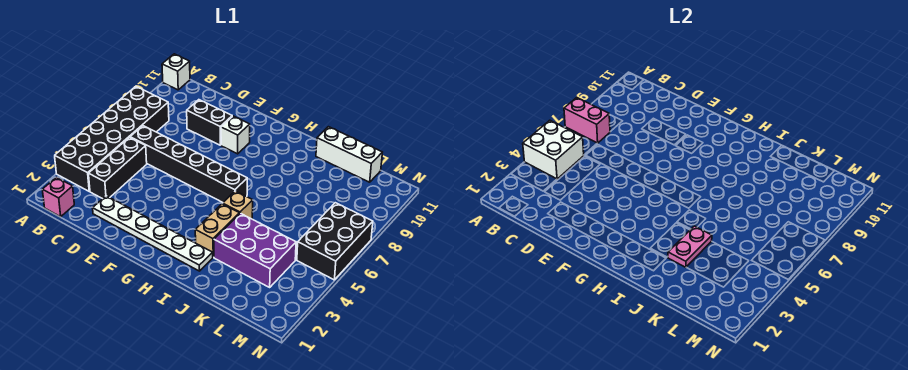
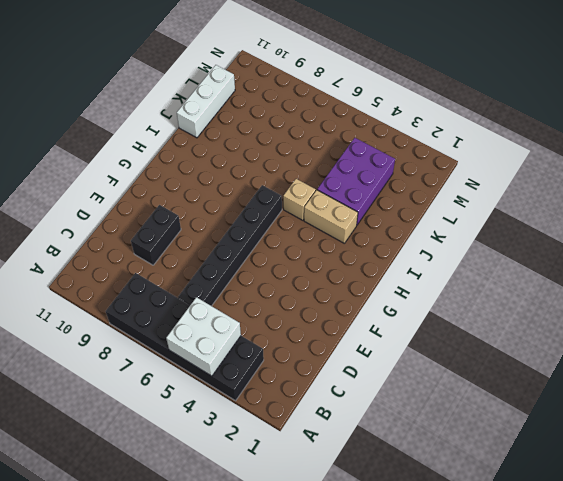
none -> white 1x1 brick [162,54,190,90]
none -> pink 1x1 brick [42,177,74,217]
none -> black 1x3 brick [89,137,147,199]

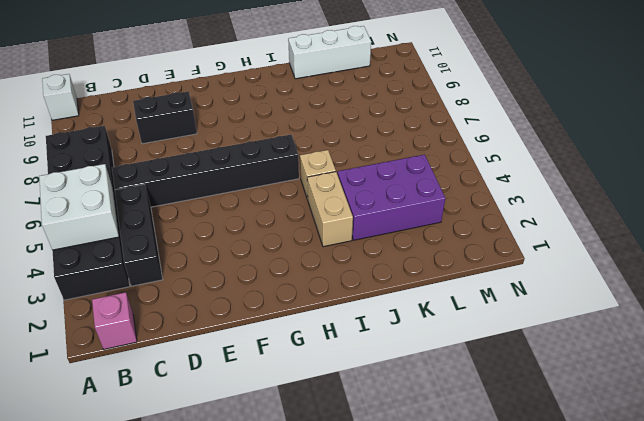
none -> white 1x6 plate [93,196,213,271]
none -> white 1x1 brick [221,116,250,154]
none -> black 2x3 brick [297,203,373,280]

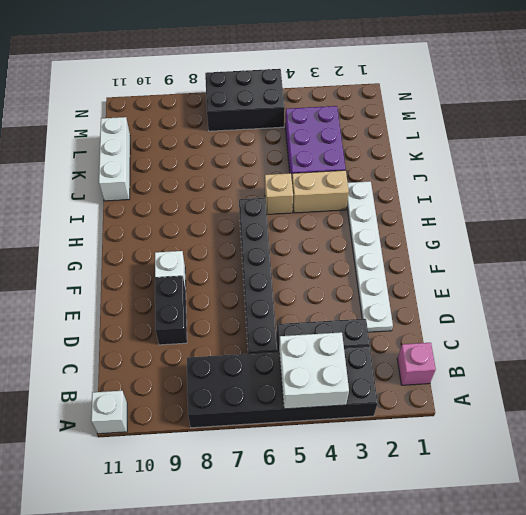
none -> pink 1x2 brick [564,98,610,143]
none -> pink 1x2 plate [668,226,712,267]

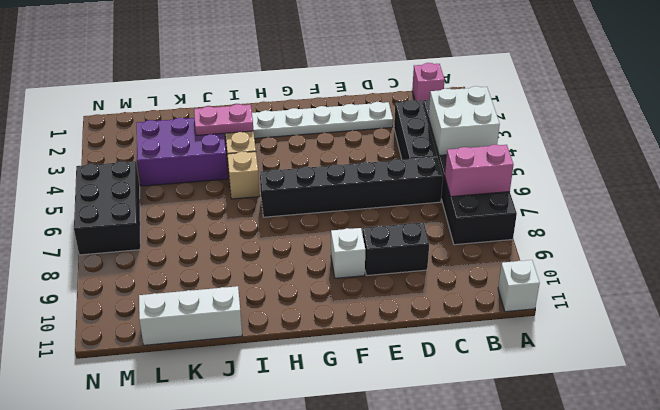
pink 1x2 plate [194,104,253,136] -> pink 1x2 plate turned to [668,226,712,267]

